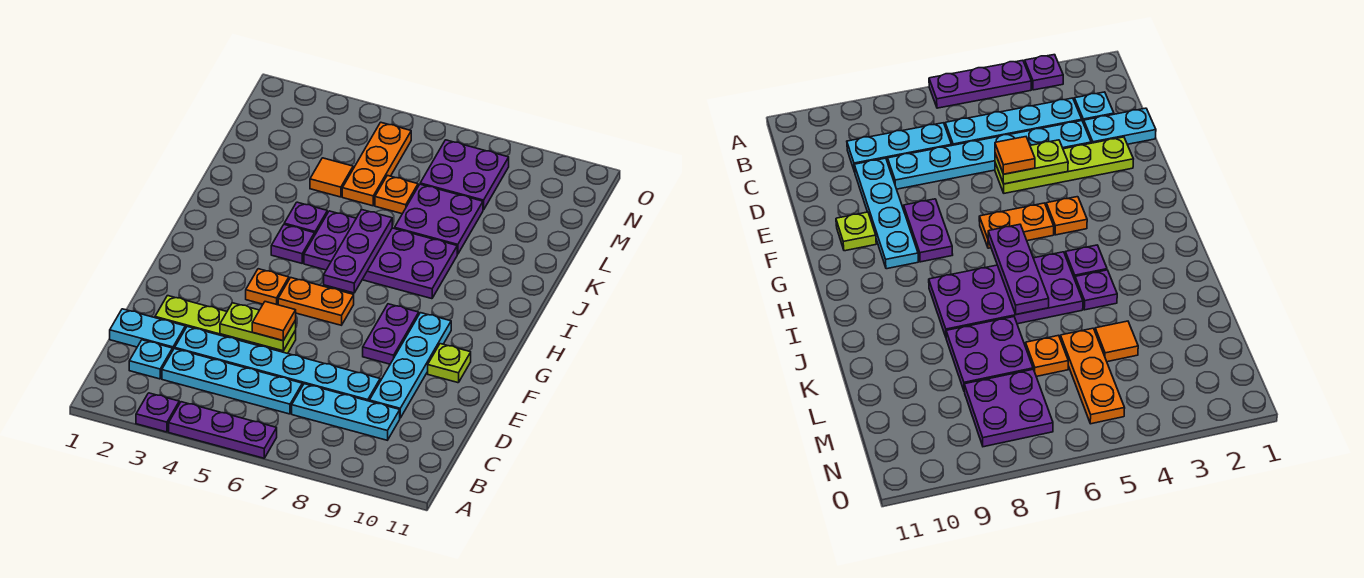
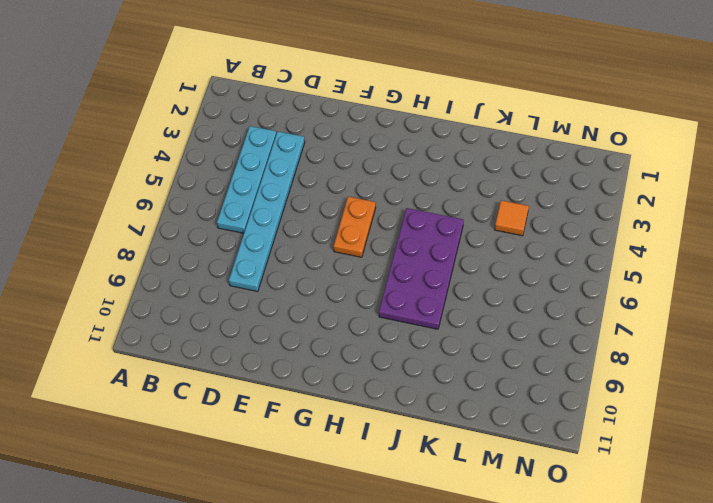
none -> purple 1x1 plate [136,393,179,432]
none -> purple 1x3 plate [169,402,277,458]
none -> cyan 1x1 plate [129,340,173,379]

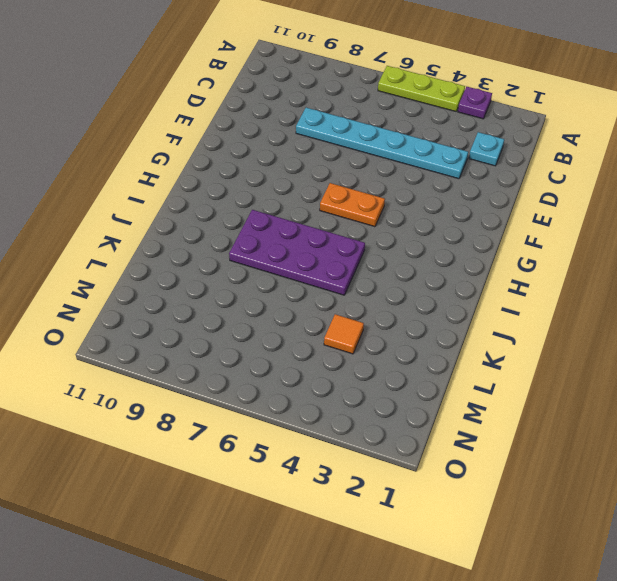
lime 1x3 plate [378,66,465,111] -> purple 1x3 plate [169,402,277,458]
none -> cyan 1x4 plate [162,349,302,414]
none -> cyan 1x3 plate [292,384,400,440]
none -> cyan 1x2 plate [110,309,185,349]

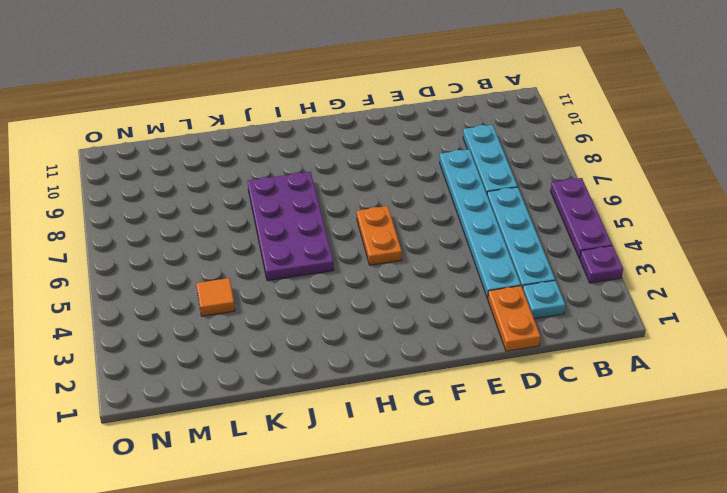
orange 1x2 plate [488,286,541,351] -> cyan 1x2 plate [110,309,185,349]
none -> cyan 1x4 plate [369,313,451,418]
none -> lime 1x4 plate [155,296,296,354]
none -> purple 1x2 plate [363,304,419,364]

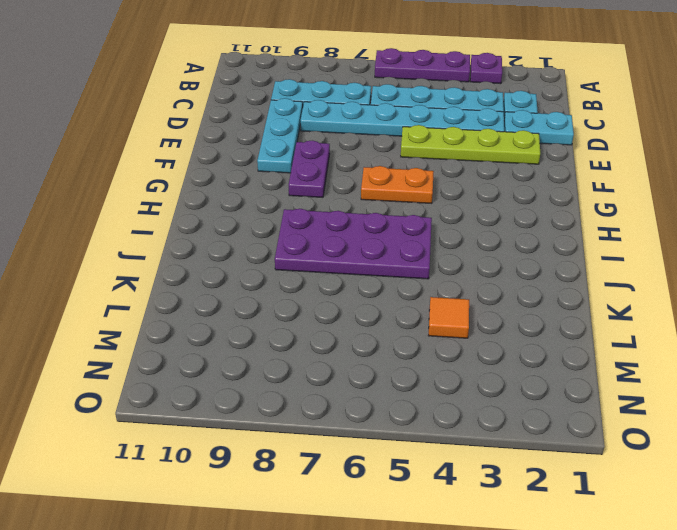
cyan 1x3 plate [257,98,303,173] -> cyan 1x4 plate [369,313,451,418]
none -> lime 1x1 plate [428,344,471,383]
none -> orange 1x1 plate [246,269,289,305]
none -> purple 1x1 plate [271,225,315,263]

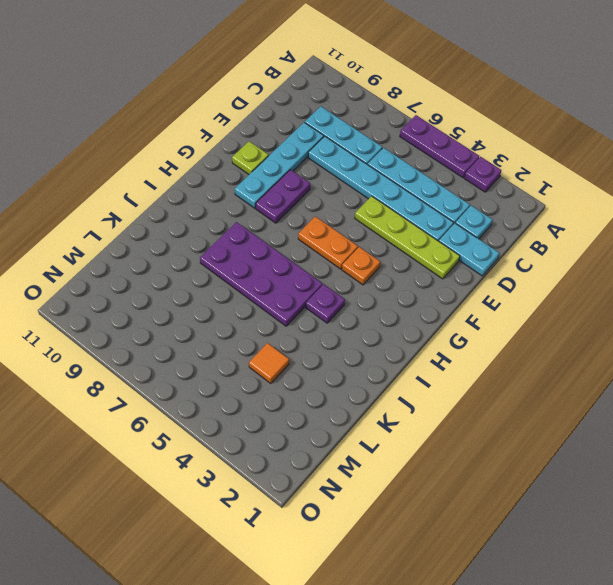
none -> purple 1x1 plate [284,202,327,234]
none -> purple 2x2 plate [395,184,483,254]
none -> orange 1x3 plate [342,122,411,206]

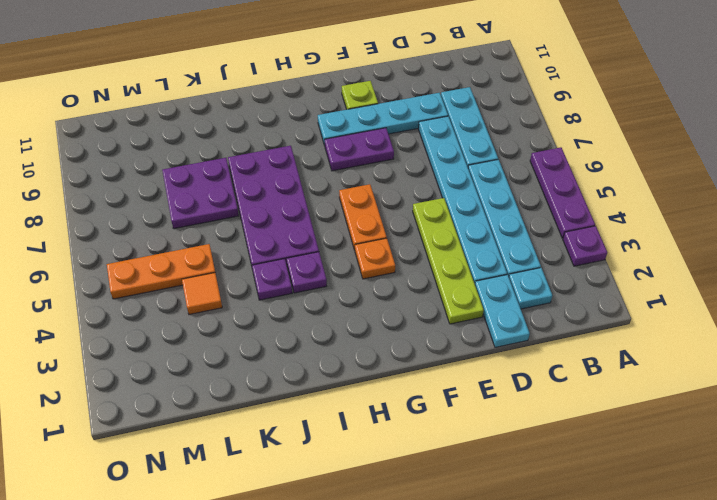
none -> orange 1x1 plate [375,175,418,214]
none -> purple 2x2 plate [420,140,509,210]
none -> lime 1x2 plate [220,303,296,351]

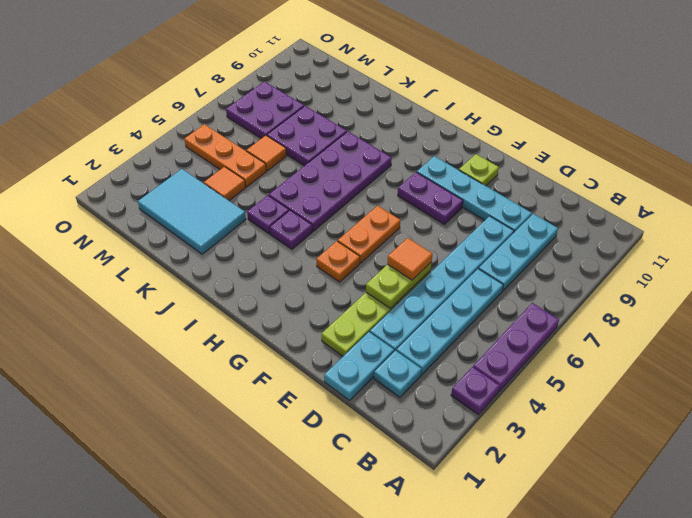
cyan 2x3 tile [138,169,246,254] -> none
orange 1x1 tile [246,136,287,171] -> orange 1x1 plate [375,175,418,214]
none -> purple 1x3 plate [324,210,392,293]

